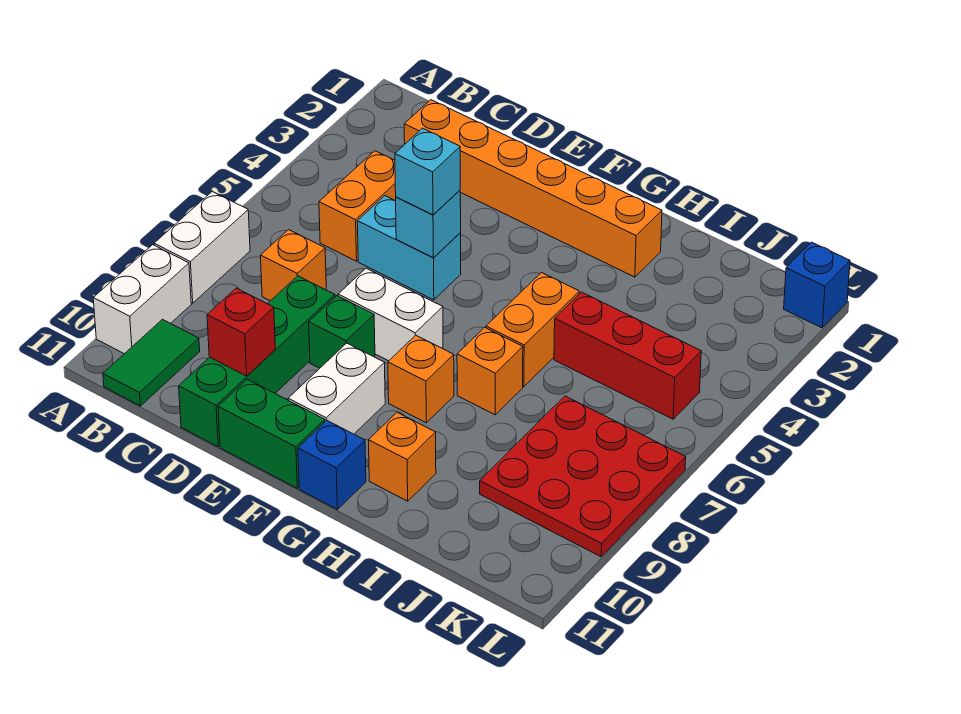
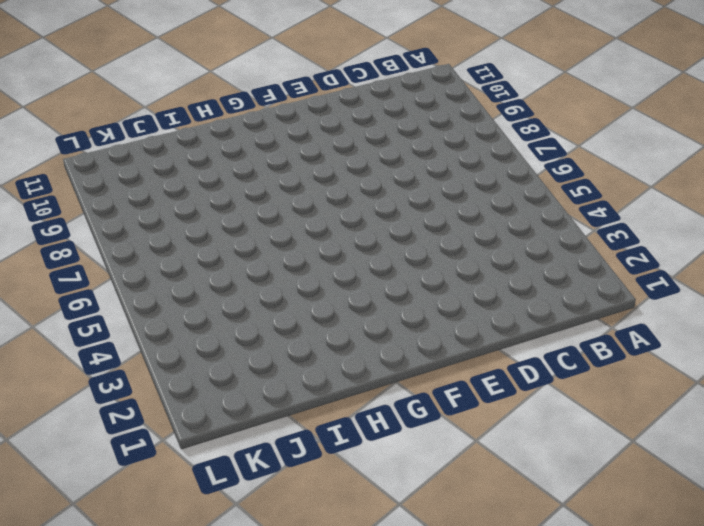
none -> white 1x2 brick [154,192,250,303]
none -> white 1x2 brick [93,245,191,354]
none -> green 1x2 tile [103,320,200,406]

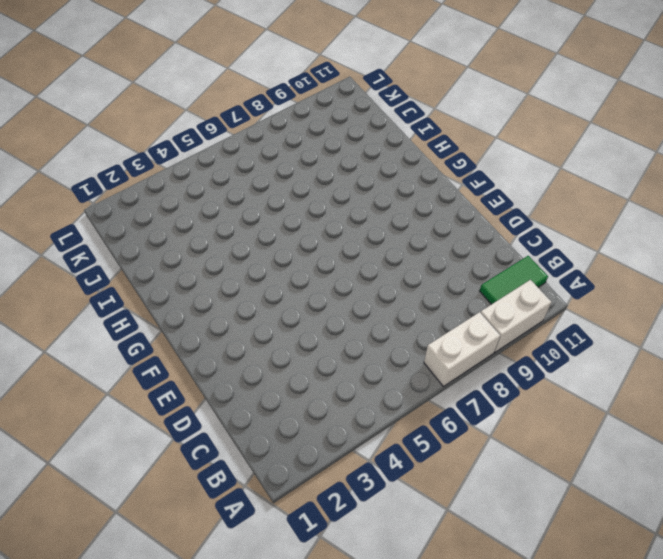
none -> orange 1x6 brick [404,100,662,277]
none -> orange 1x2 brick [319,151,396,261]
none -> orange 1x1 brick [261,230,326,301]

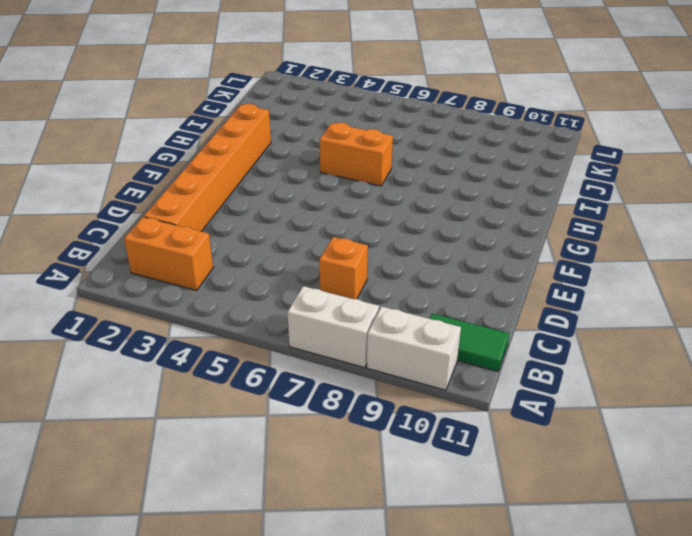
orange 1x2 brick [124,217,213,290] -> orange 1x2 brick moved to [319,151,396,261]
none -> cyan 1x2 brick [357,196,461,300]
none -> green 1x4 brick [179,276,335,447]
none -> white 1x2 brick [338,268,443,361]

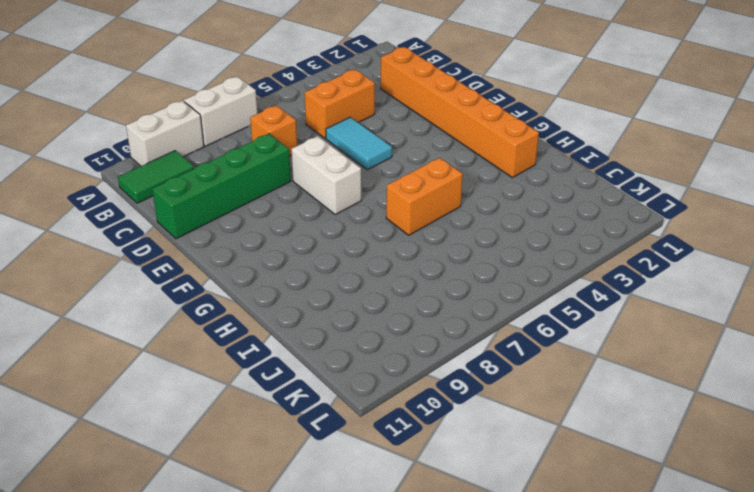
cyan 1x2 tile [326,117,392,170] -> cyan 1x2 brick [357,196,461,300]
none -> green 1x1 brick [309,296,375,368]
none -> green 1x2 brick [218,379,325,488]
none -> white 1x2 brick [288,343,385,434]

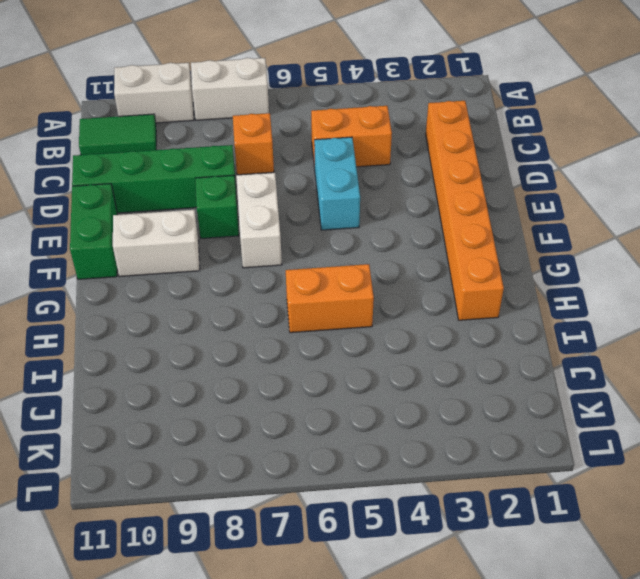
none -> orange 1x1 brick [388,335,454,423]
none -> blue 1x1 brick [298,421,366,509]
none -> orange 1x1 brick [457,327,523,415]

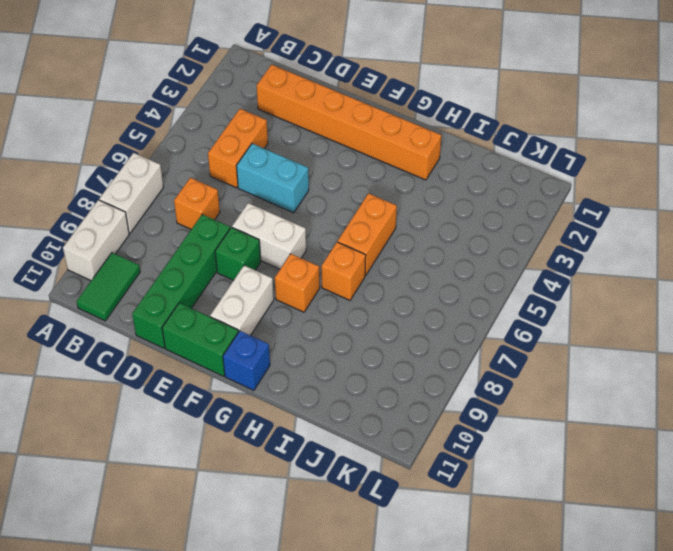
none -> orange 1x1 brick [369,412,436,501]
none -> red 1x3 brick [554,292,701,419]
none -> red 3x3 plate [480,396,686,557]

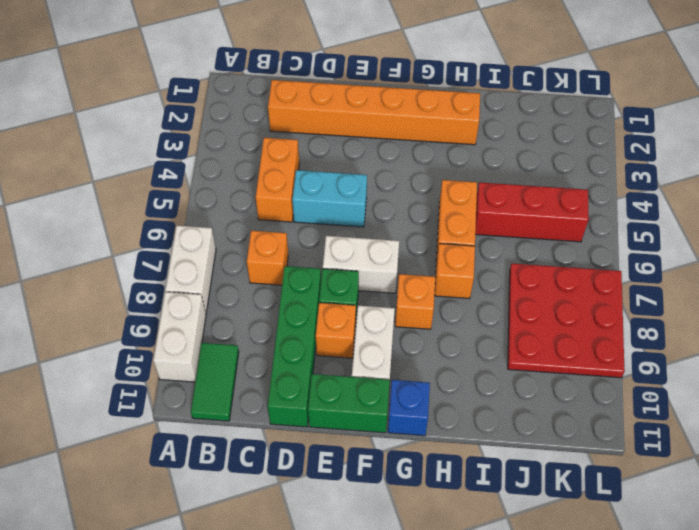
orange 1x1 brick [316,303,356,358] -> orange 1x1 brick moved to [369,412,436,501]
none -> blue 1x1 brick [784,242,850,328]
none -> red 1x1 brick [207,288,275,376]
none -> cyan 1x1 brick [396,190,461,258]

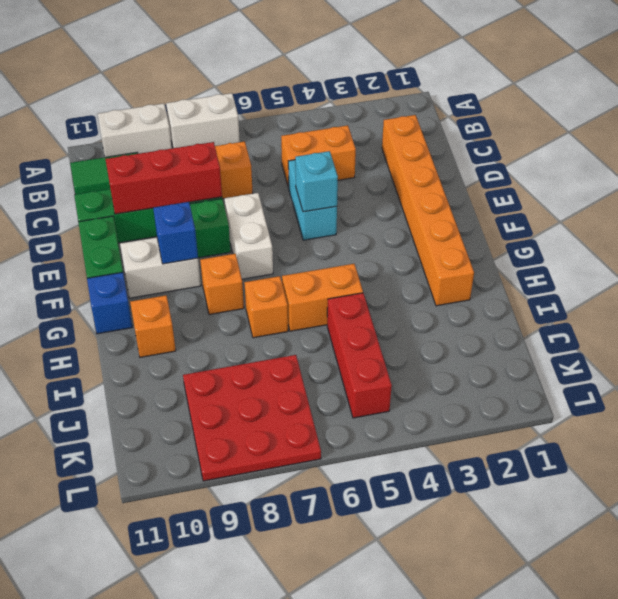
red 1x3 brick [106,142,222,214] -> red 1x1 brick [207,288,275,376]
blue 1x1 brick [153,202,198,264] -> blue 1x1 brick moved to [784,242,850,328]
none -> cyan 1x1 brick [395,128,460,215]

